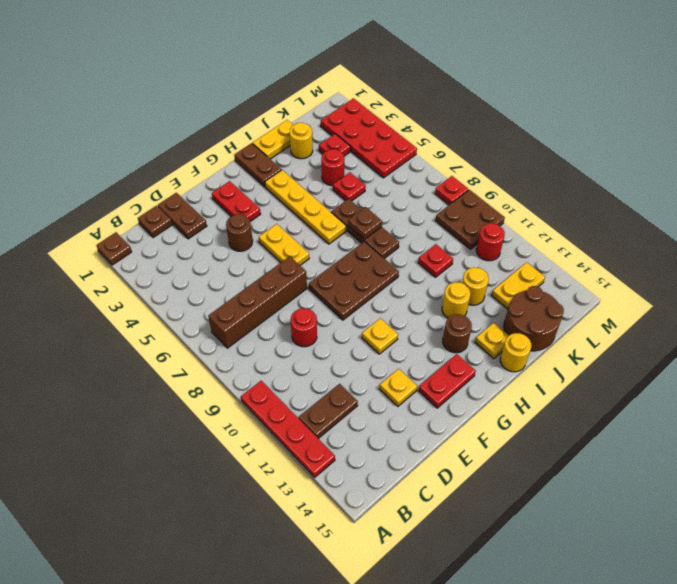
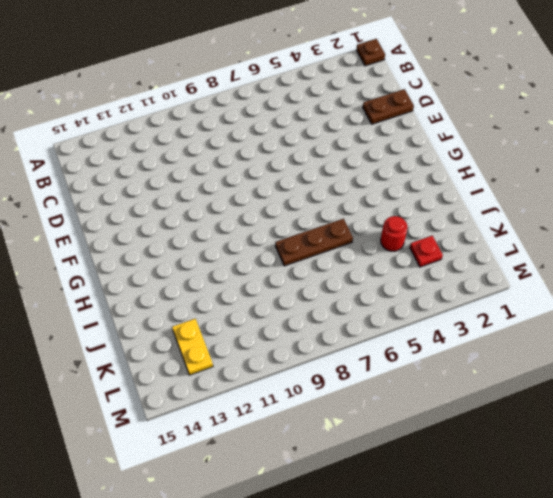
none -> red 1x4 plate [241,381,335,477]
none -> brown 1x4 brick [208,256,307,348]
none -> brown 1x2 plate [299,384,358,439]
none -> brown 1x1 plate [138,206,172,238]

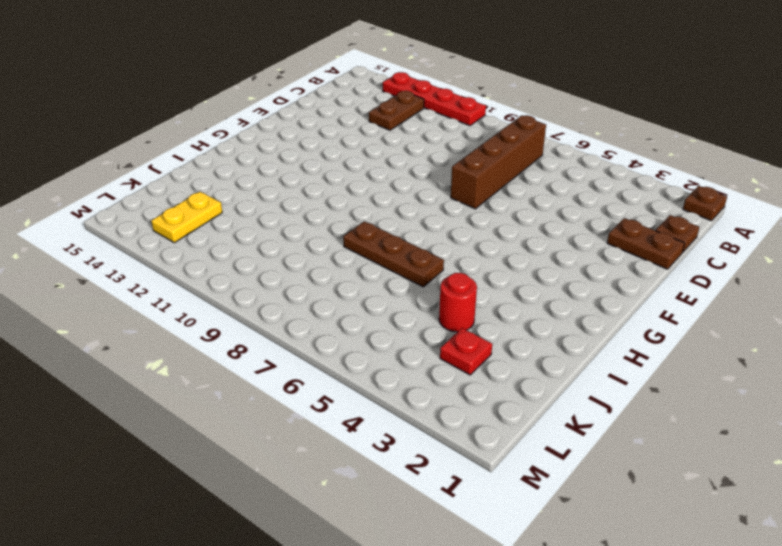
none -> red 1x1 round brick [291,308,317,347]
none -> brown 1x1 round brick [226,214,253,251]
none -> yellow 1x1 plate [380,369,417,406]
none -> red 1x2 plate [212,181,261,221]

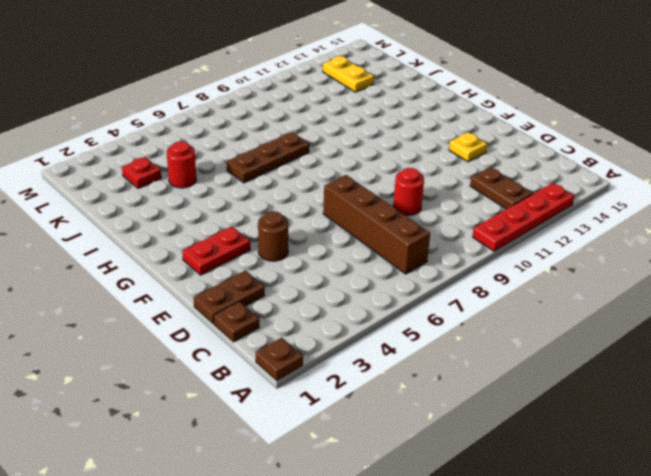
none -> yellow 1x2 plate [259,224,309,265]
none -> brown 2x3 plate [309,242,399,320]
none -> yellow 1x1 plate [362,318,398,354]
none -> red 1x2 plate [419,354,476,408]

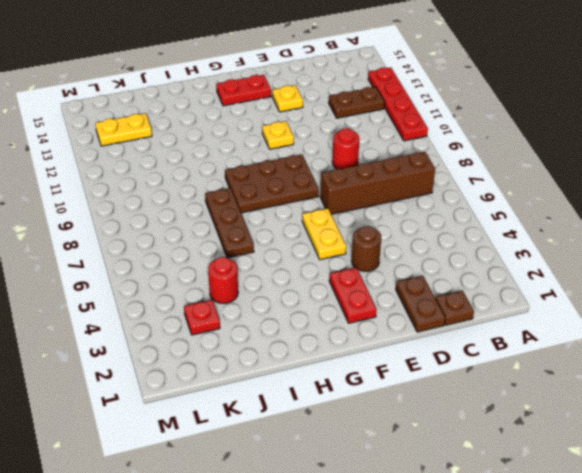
none -> brown 1x1 plate [96,232,132,265]
none -> brown 1x2 plate [234,143,281,187]
none -> yellow 1x4 plate [265,170,346,244]
none -> brown 1x1 round brick [443,314,472,353]

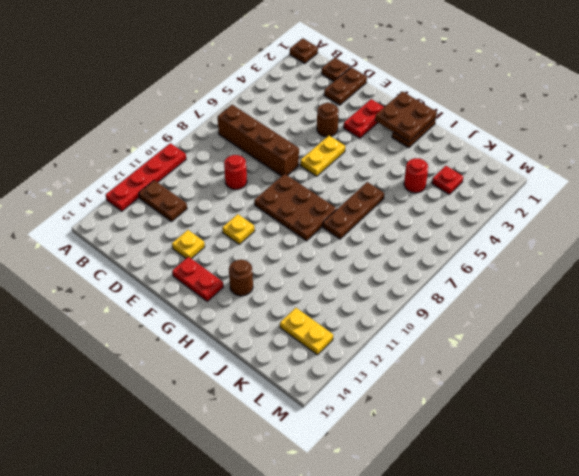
brown 2x2 plate [375,92,437,141] -> brown 2x2 plate moved to [436,190,505,249]
none -> yellow 1x4 plate [265,170,346,244]
none -> yellow 1x2 plate [253,120,293,159]
none -> yellow 1x1 round brick [442,282,470,318]
none -> yellow 1x1 plate [475,323,509,359]

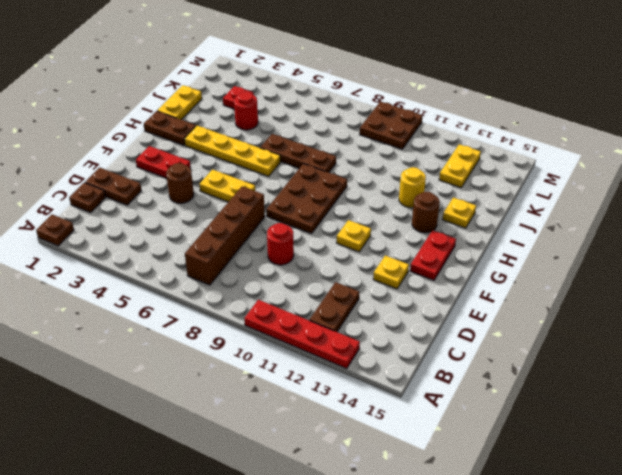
none -> yellow 1x1 round brick [500,333,532,372]
none -> yellow 1x1 round brick [289,123,313,159]
none -> red 1x1 plate [333,172,366,201]
none -> red 1x1 plate [418,244,453,277]

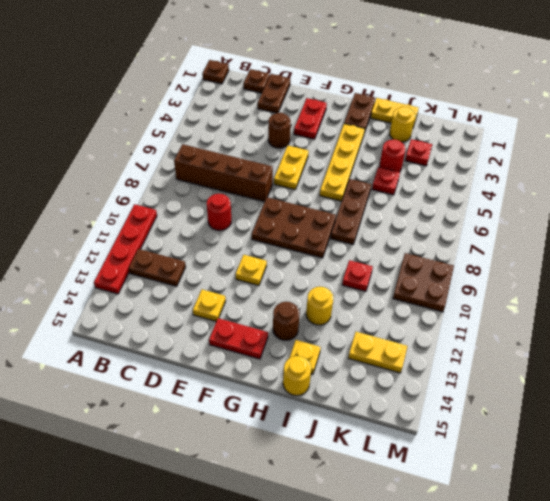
none -> yellow 1x1 round brick [462,267,489,305]
none -> brown 2x2 round brick [504,286,564,351]
none -> red 2x4 plate [321,98,417,178]
none -> red 1x1 round brick [476,223,505,261]

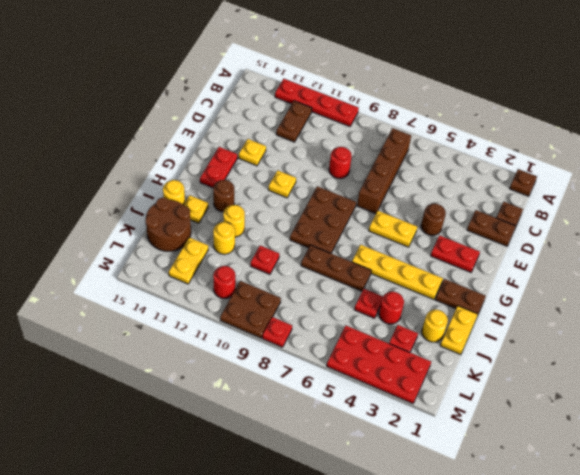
none -> brown 1x1 plate [348,207,382,239]

